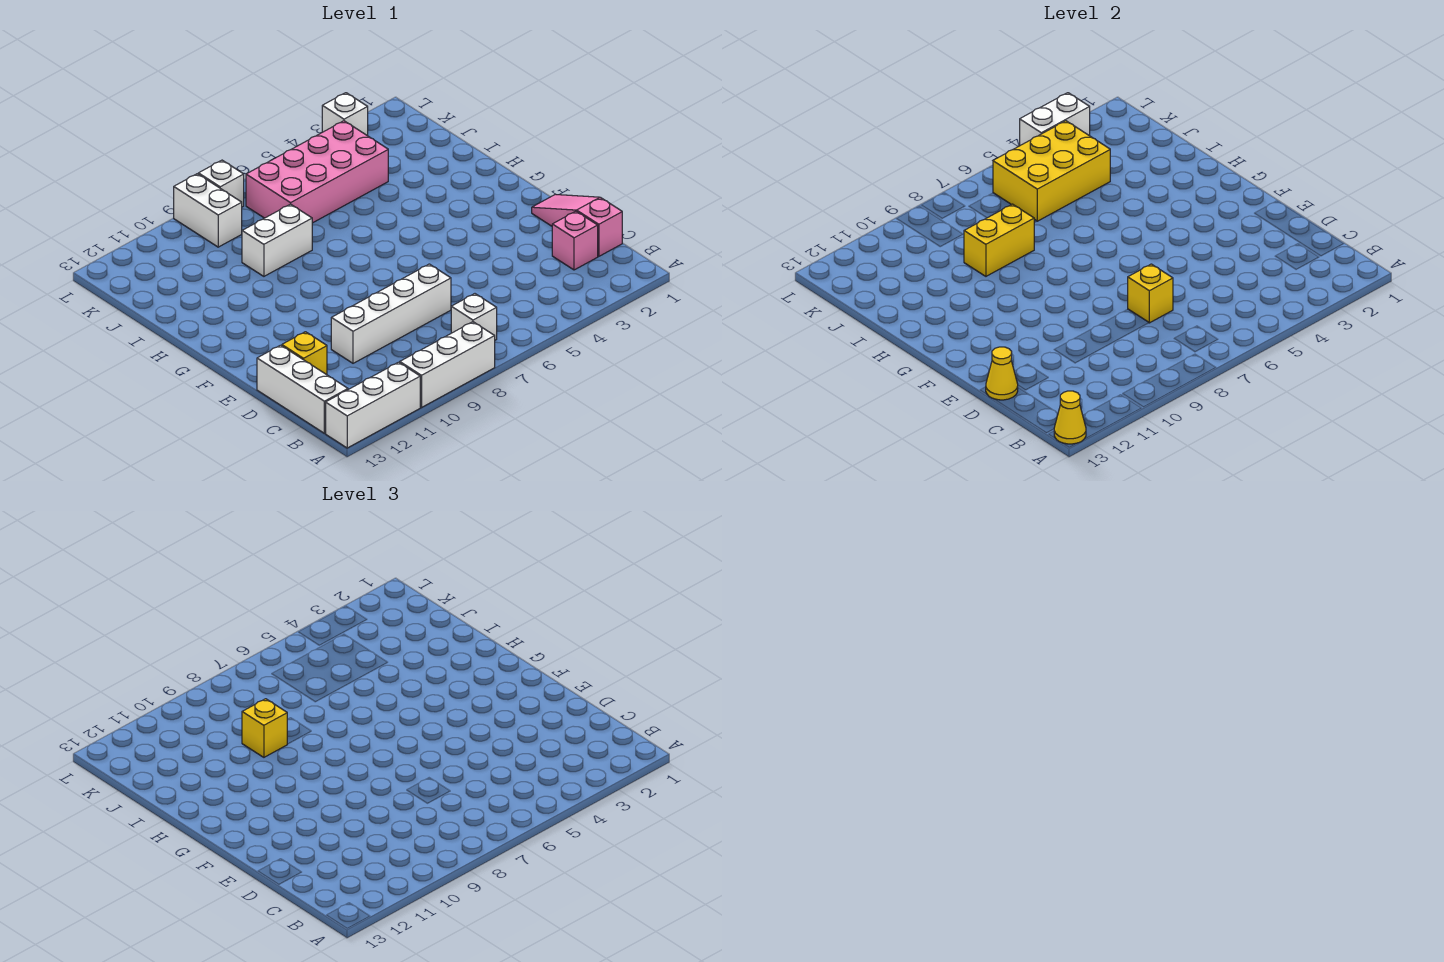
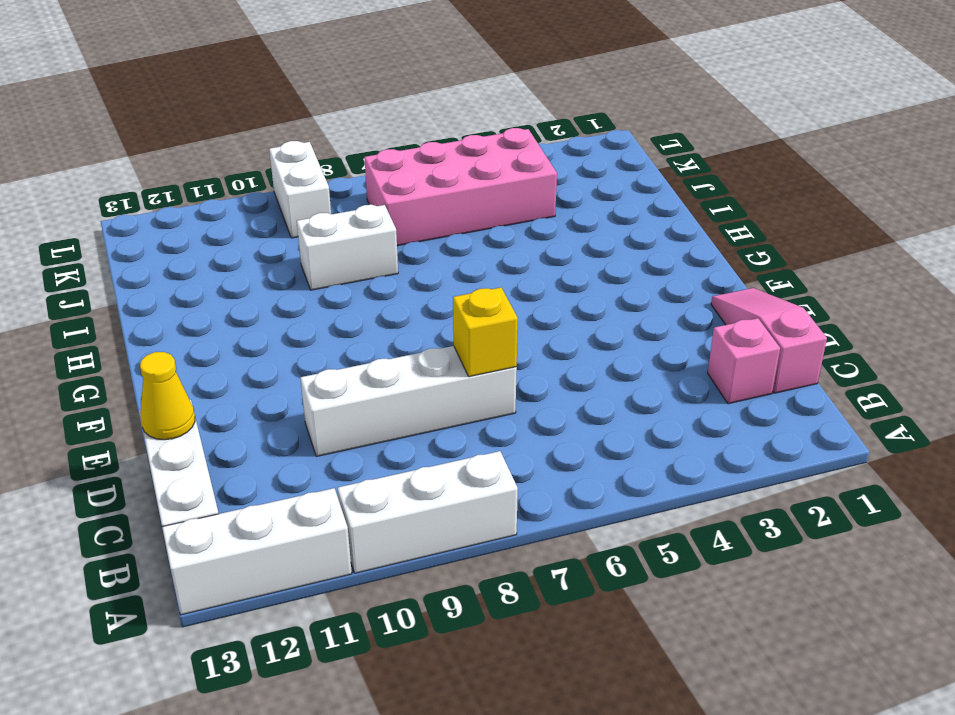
none -> white 1x1 brick [451,294,497,340]
none -> yellow 1x1 brick [282,332,327,375]
none -> white 1x1 brick [322,93,368,136]

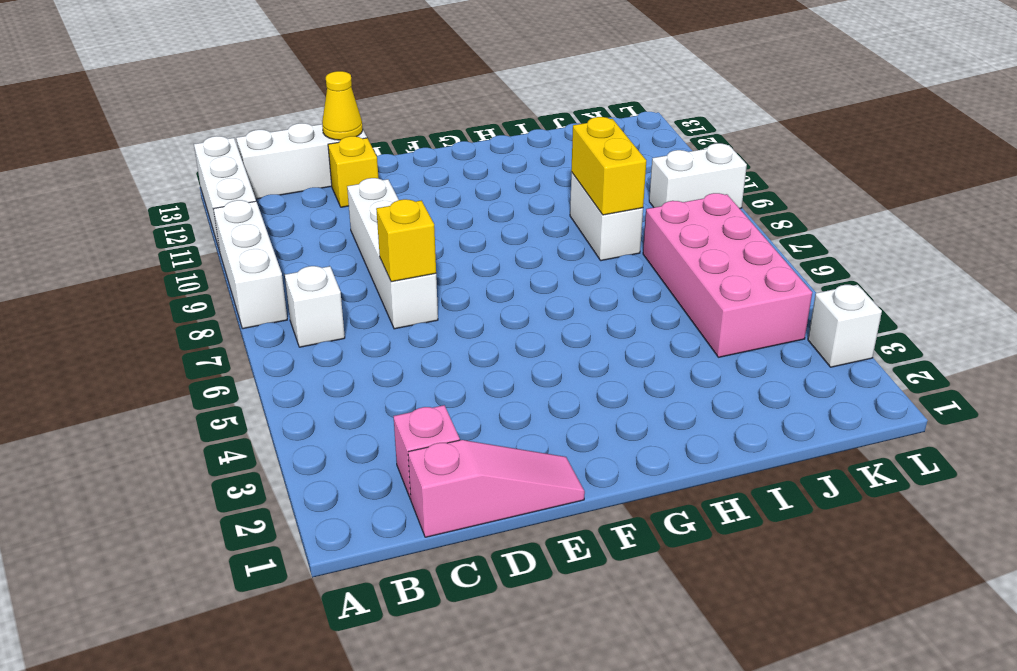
none -> white 1x1 brick [198,160,244,207]
none -> yellow 1x1 cone [1054,391,1086,444]
none -> yellow 2x3 brick [993,121,1110,221]

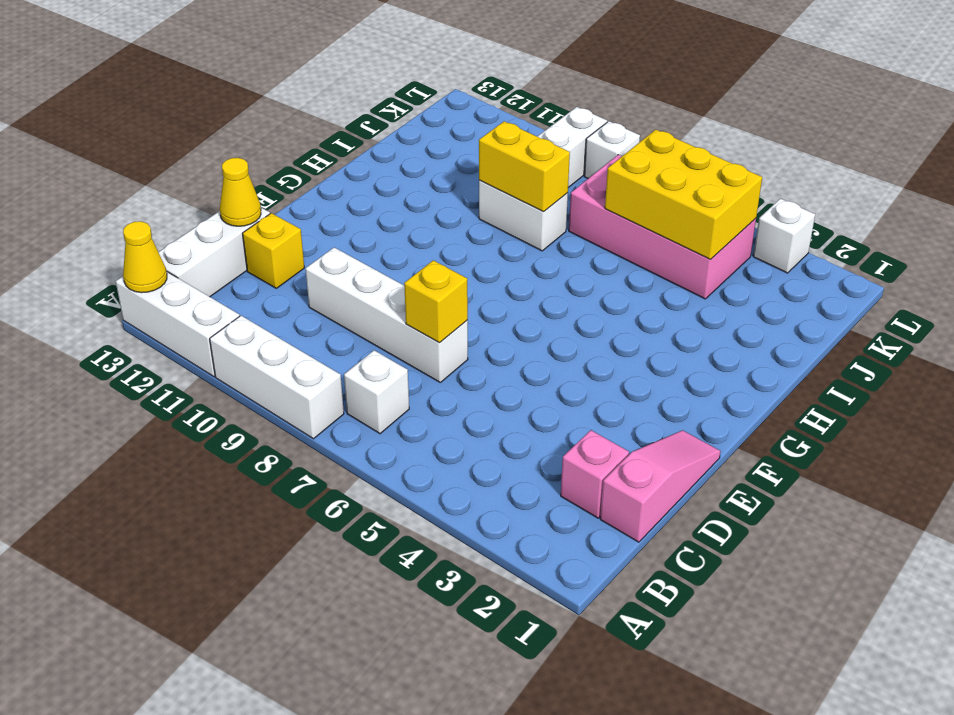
none -> white 1x2 brick [1020,93,1090,145]
none -> yellow 1x1 brick [242,699,287,757]

